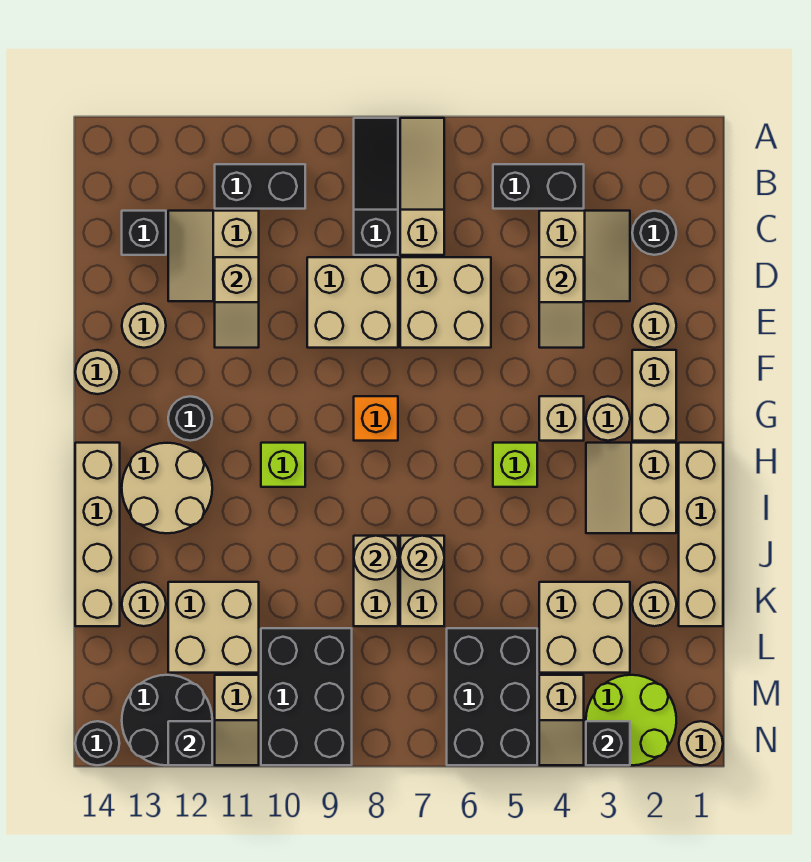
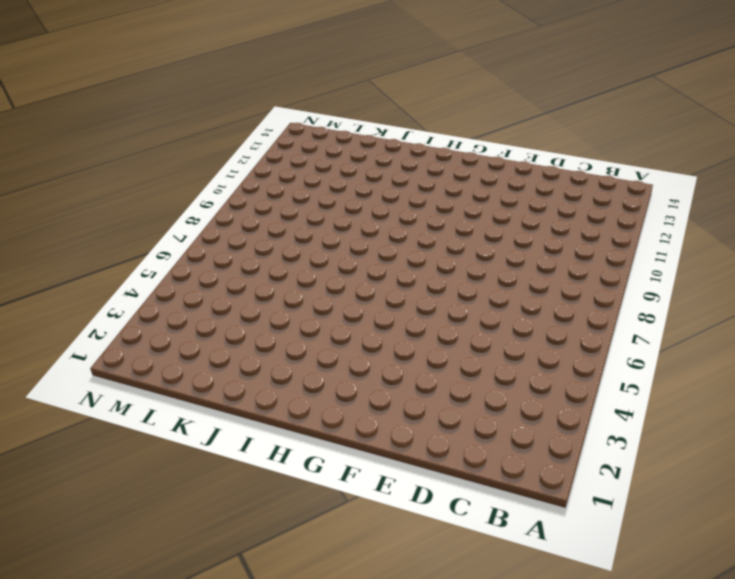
none -> tan 1x3 slope [400,118,444,255]
none -> black 1x3 slope [354,118,398,255]
none -> black 1x2 brick [493,164,584,209]
none -> black 1x2 brick [215,164,305,209]

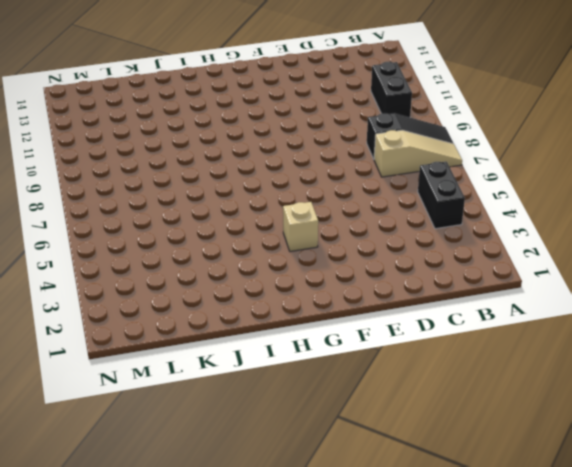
none -> black 1x1 round brick [632,211,676,255]
none -> tan 2x2 slope [539,211,630,301]
none -> tan 2x2 slope [168,211,259,301]
none -> black 1x1 brick [122,211,166,255]

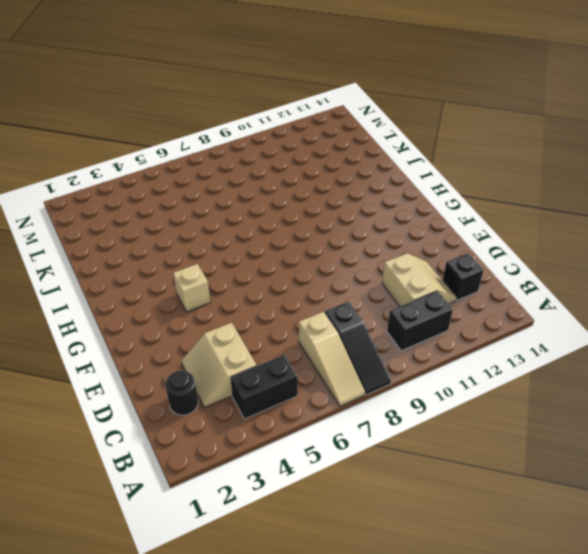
none -> tan 2x2 brick [400,257,491,348]
none -> tan 2x2 brick [307,257,398,348]
none -> tan 1x1 round brick [632,304,676,348]
none -> tan 1x1 round brick [122,304,166,348]

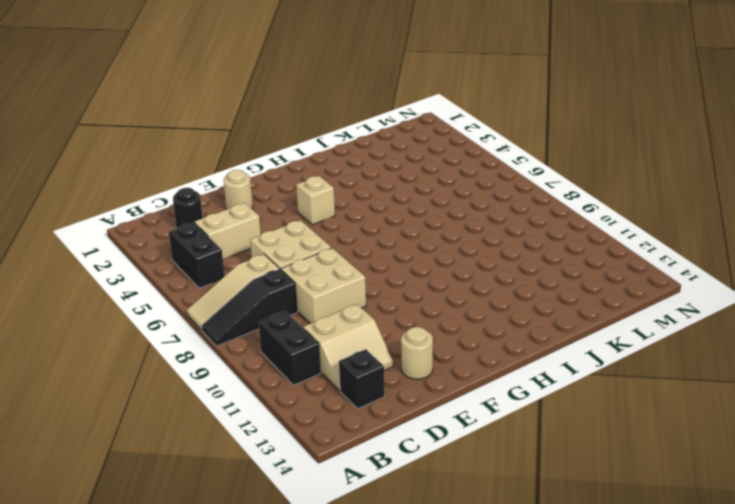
none -> tan 1x2 brick [632,350,676,441]
none -> tan 1x1 round brick [75,350,119,394]
none -> tan 1x1 round brick [586,396,630,441]
none -> orange 1x1 brick [354,396,398,441]

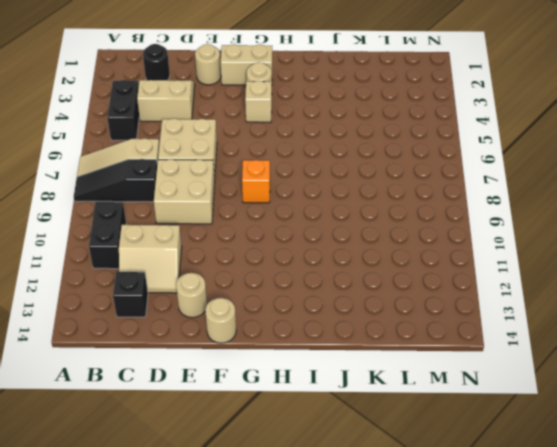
none -> black 1x1 round brick [168,396,212,441]
none -> tan 1x4 brick [679,443,723,626]
none -> tan 2x2 slope [586,443,676,533]
none -> lime 1x1 brick [493,443,537,487]

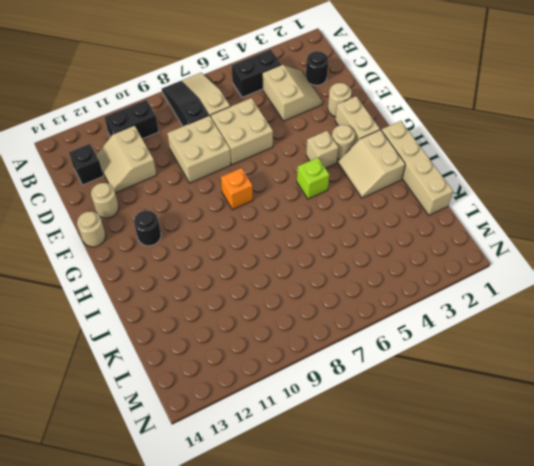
none -> lime 1x1 brick [261,443,305,487]
none -> tan 2x2 round brick [122,443,212,533]
none -> tan 1x4 brick [75,443,120,626]
none -> tan 1x2 brick [400,536,444,626]

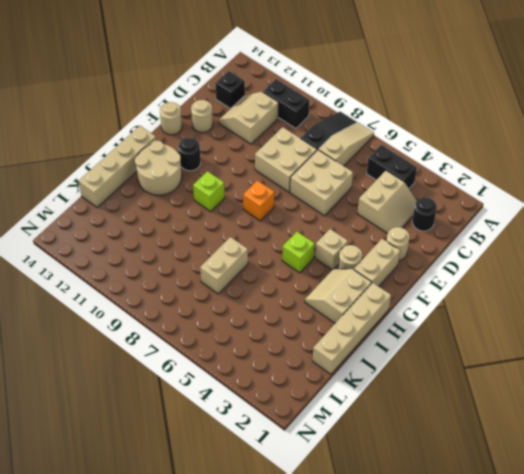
none -> tan 1x2 brick [354,536,398,626]
none -> tan 1x1 round brick [632,582,676,626]
none -> tan 2x2 brick [539,582,630,673]
none -> tan 2x2 brick [168,582,259,673]

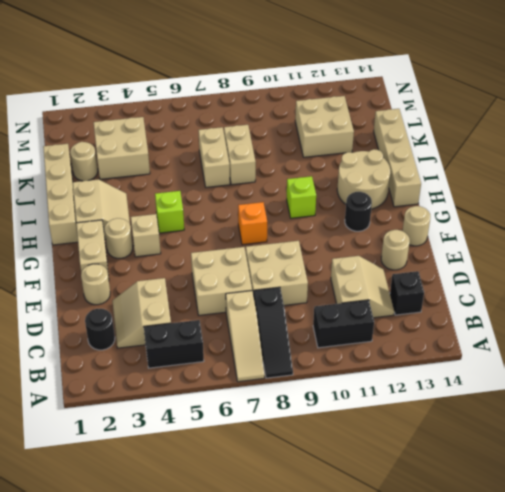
none -> tan 1x1 round brick [122,582,166,626]
none -> black 2x3 brick [447,628,537,765]
none -> black 2x3 brick [261,628,352,765]
none -> lime 2x2 round brick [586,675,676,765]

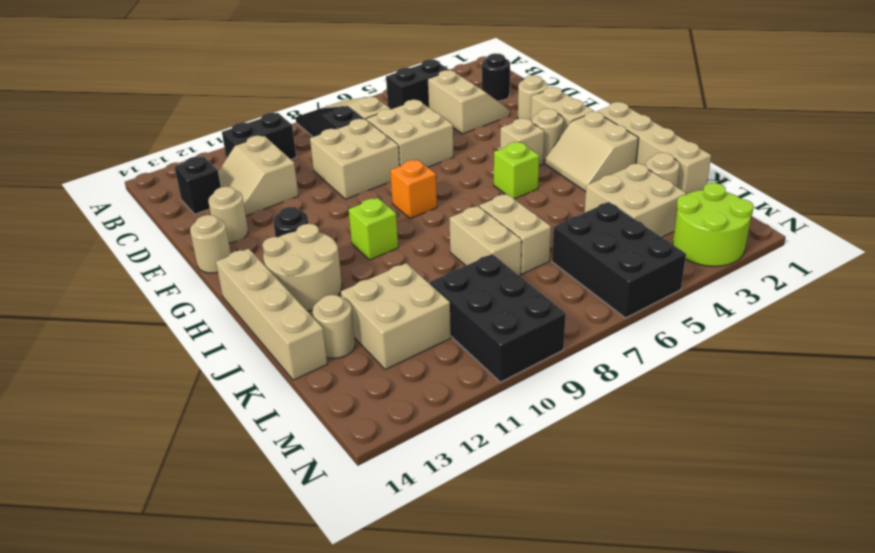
none -> tan 1x2 slope [539,675,584,765]
none -> tan 1x2 slope [215,675,259,765]
none -> black 2x2 round brick [122,675,212,765]
none -> tan 1x1 round brick [679,721,723,765]

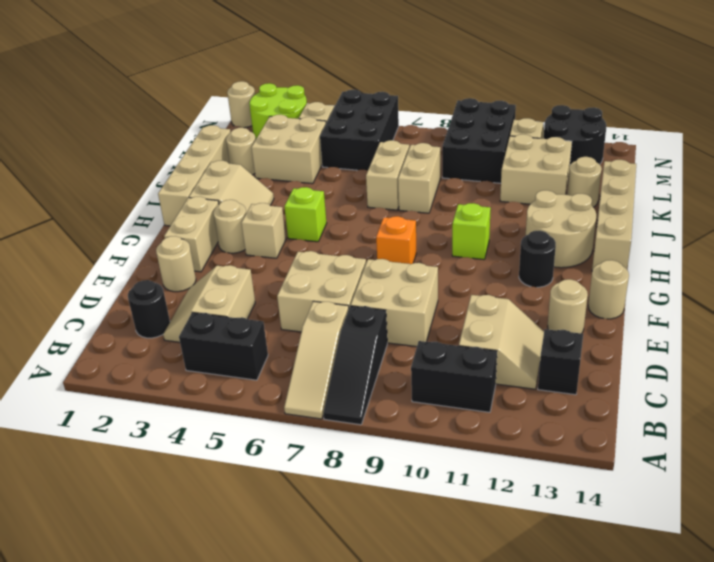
none -> black 1x1 round brick [75,721,119,765]
none -> tan 1x2 slope [539,257,584,348]
none -> tan 1x2 slope [215,257,259,348]
none -> tan 1x1 round brick [400,536,444,580]

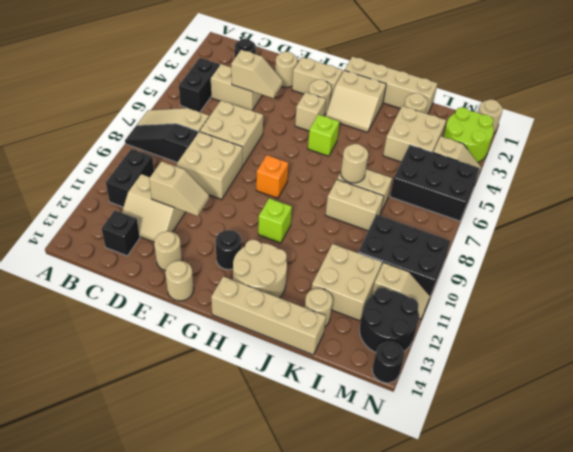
none -> tan 1x1 round brick [354,536,398,580]
none -> black 1x1 brick [586,721,630,765]
none -> black 1x1 brick [168,721,212,765]

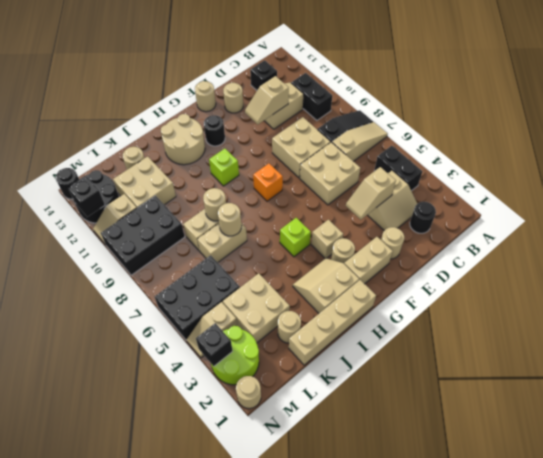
none -> tan 1x4 brick [75,443,120,626]

